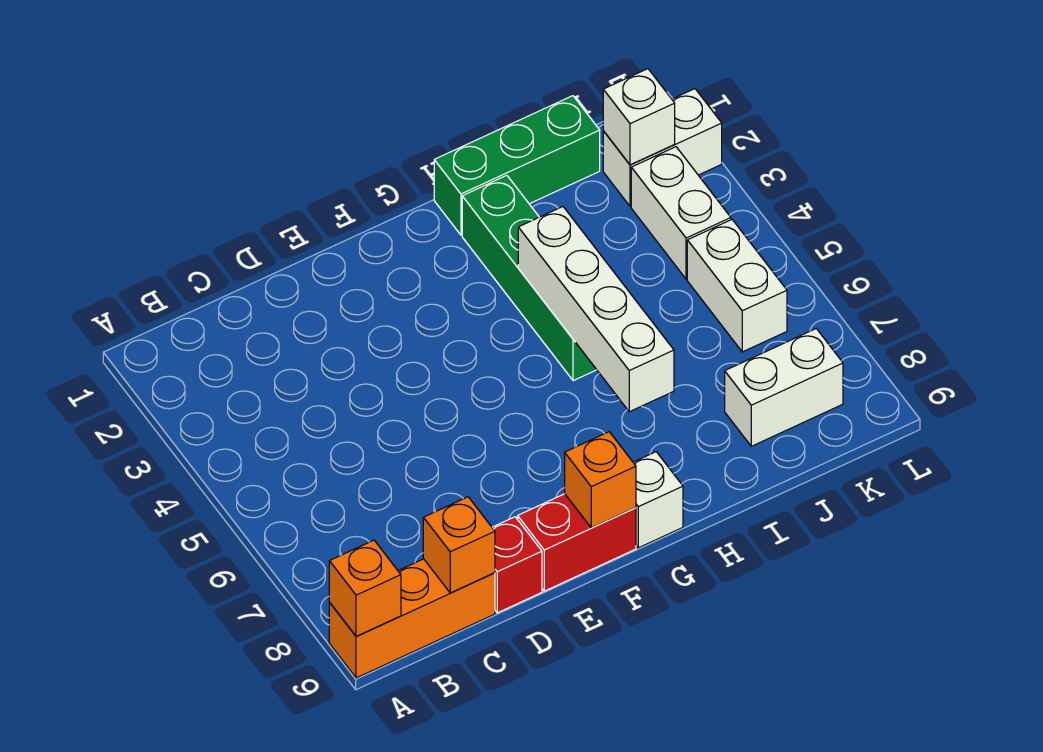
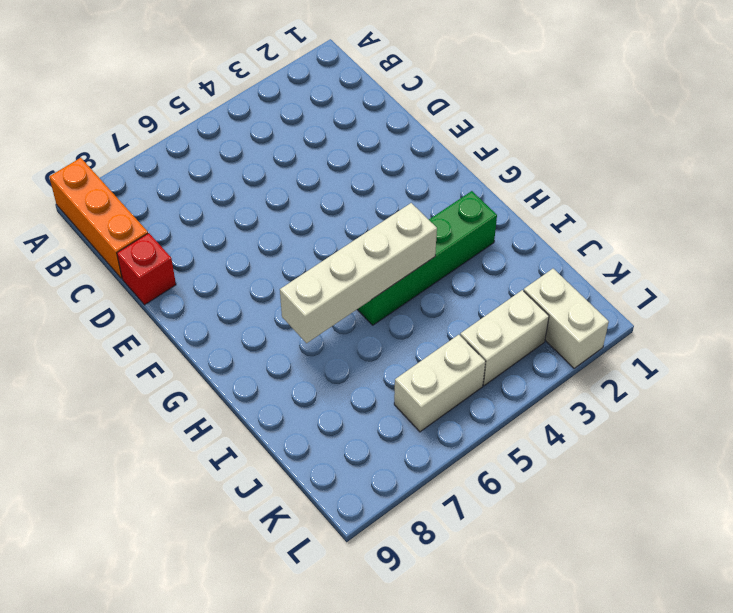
none -> red 1x2 brick [518,494,636,591]
none -> white 1x1 brick [633,452,683,548]
none -> green 1x3 brick [434,96,600,235]

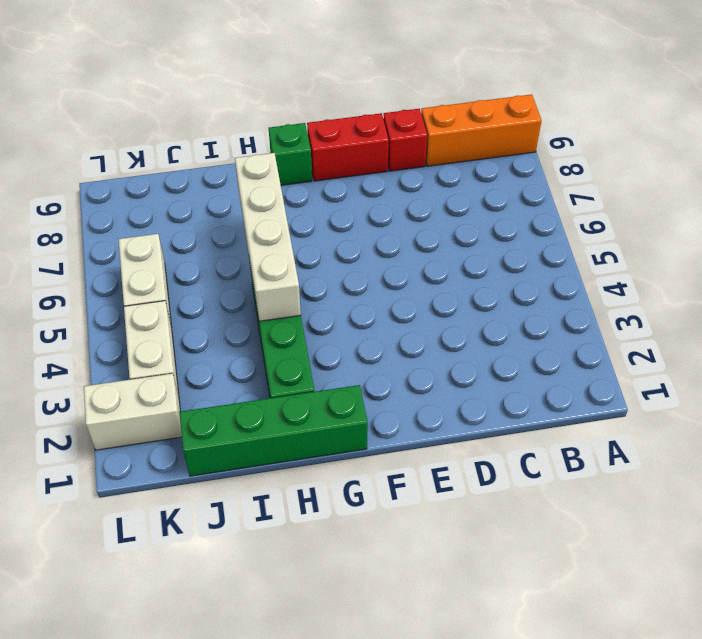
green 1x4 brick [179,385,368,476] -> green 1x3 brick [434,96,600,235]
green 1x1 brick [269,123,312,185] -> white 1x1 brick [633,452,683,548]
none -> white 1x2 brick [725,329,843,446]
none -> orange 1x1 brick [329,540,401,637]
none -> orange 1x1 brick [423,497,495,593]

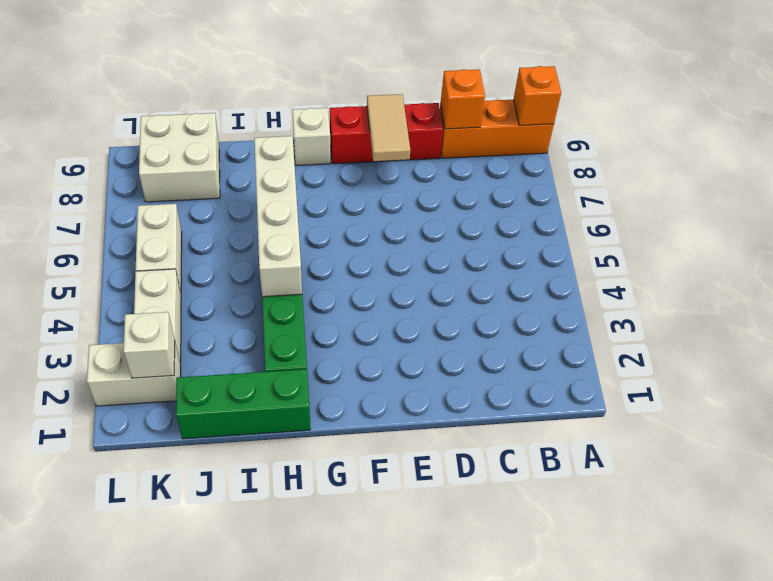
tan 1x2 tile [367,94,410,161] -> none
white 2x2 brick [139,113,220,202] -> white 1x2 brick [725,329,843,446]
none -> orange 1x1 brick [565,432,636,528]

